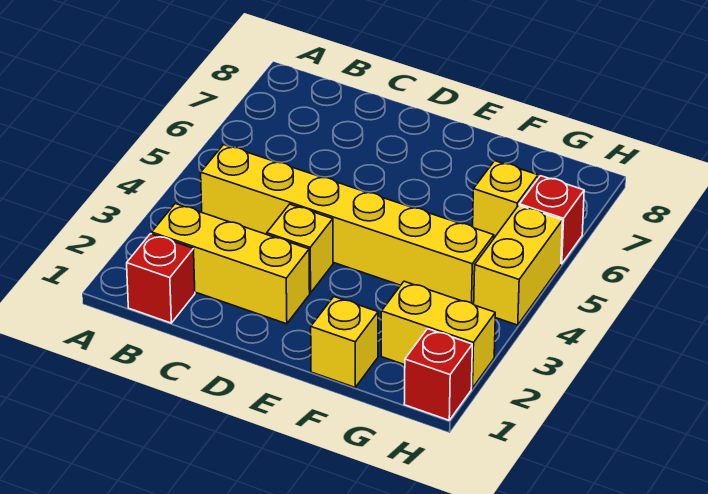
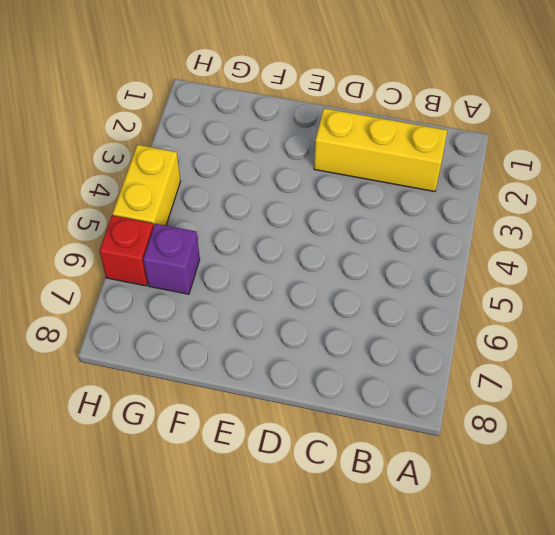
purple 1x1 brick [143,224,200,294] -> yellow 1x1 brick [473,161,538,238]
none -> red 1x1 brick [127,234,195,323]
none -> yellow 1x6 brick [201,145,494,304]

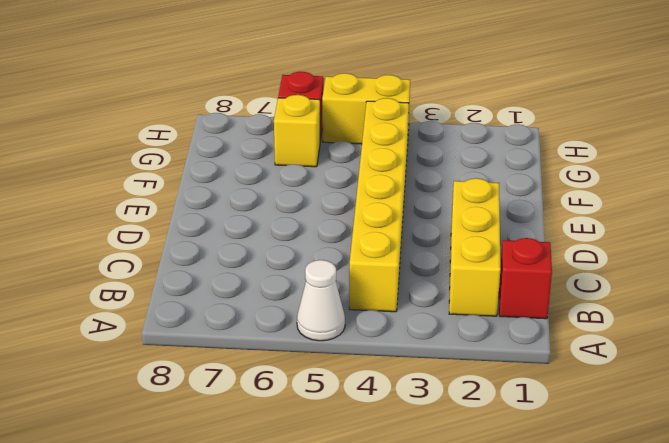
white 1x1 cone [297,260,345,341] -> none
none -> yellow 1x1 brick [267,204,333,293]
none -> yellow 1x1 brick [311,297,378,387]

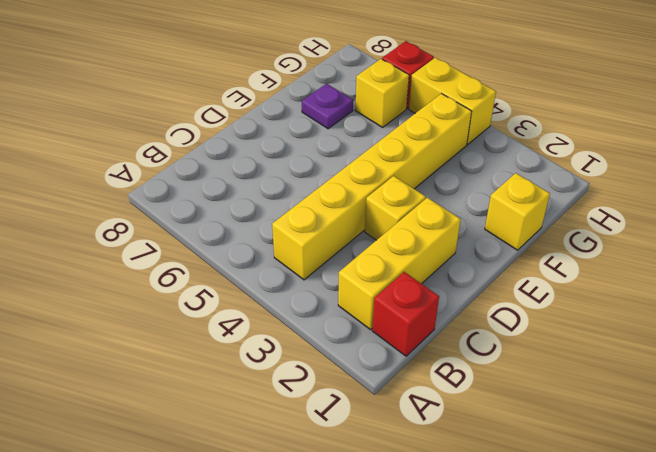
purple 1x1 plate [302,84,353,129] -> none
none -> yellow 1x2 brick [381,281,495,388]
none -> red 1x1 brick [404,329,472,420]

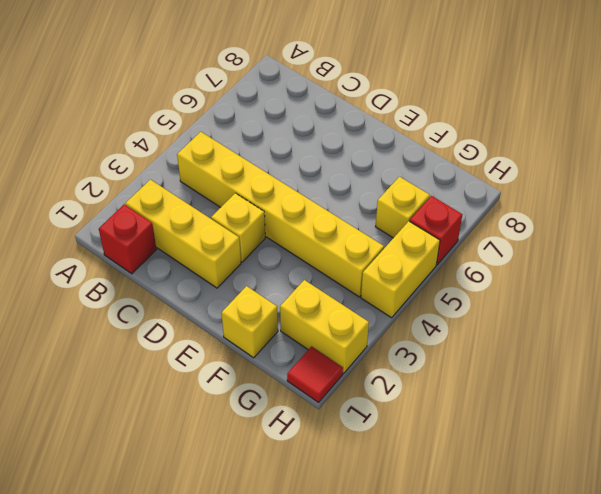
red 1x1 tile [287,346,343,402] -> red 1x1 brick [404,329,472,420]

